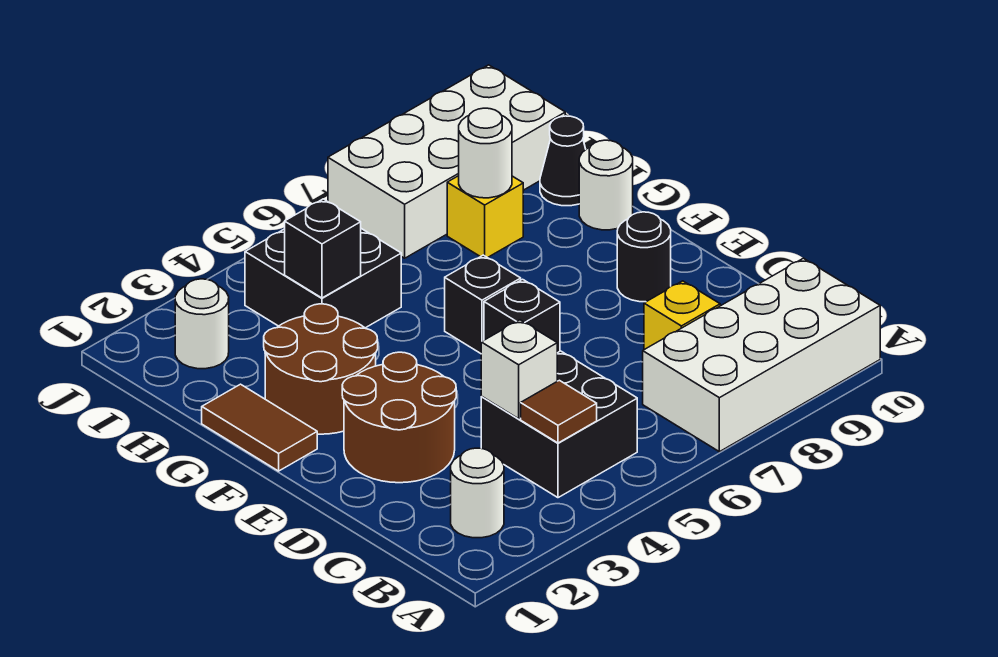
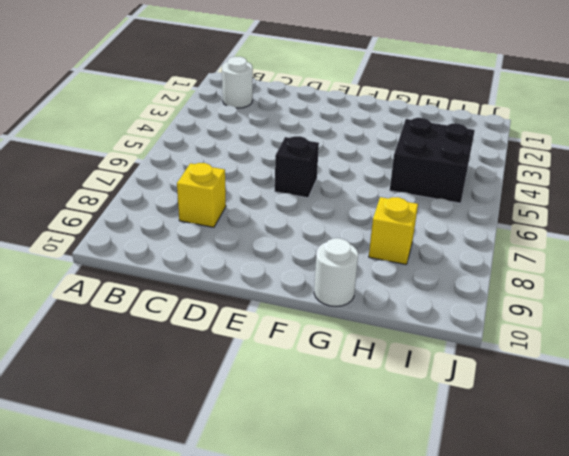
none -> white 2x4 brick [643,258,880,452]
none -> black 2x2 brick [481,351,637,498]
none -> brown 2x2 round brick [342,352,456,483]

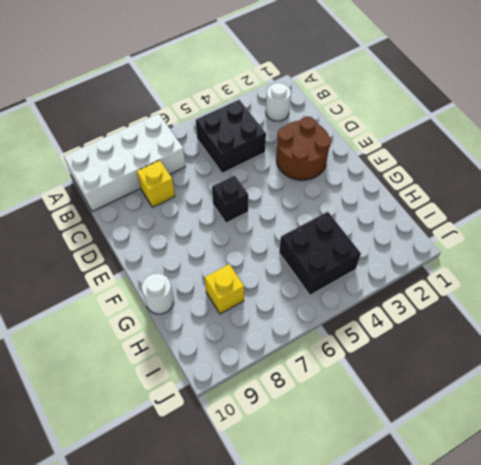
none -> black 1x1 round brick [617,212,671,302]
none -> brown 1x2 tile [202,384,317,471]
none -> brown 2x2 round brick [264,304,378,434]

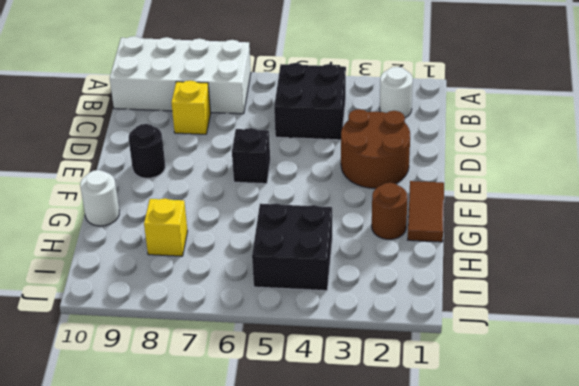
brown 1x1 round brick [372,183,408,239] -> brown 2x2 round brick [264,304,378,434]
none -> black 1x1 brick [445,255,521,353]
none -> black 1x1 cone [540,116,586,206]
none -> white 1x1 round brick [175,279,229,369]

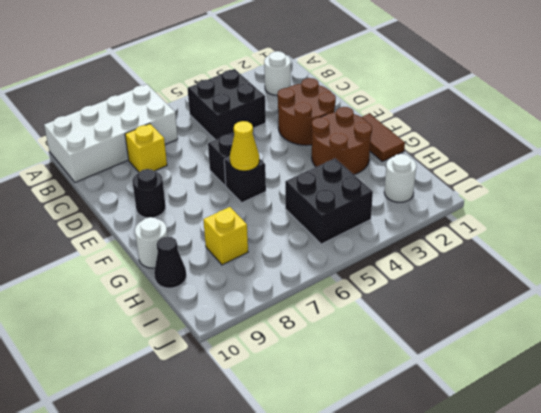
yellow 1x1 cone [230,121,260,171] -> none
none -> white 2x4 brick [328,65,565,258]
none -> brown 1x1 tile [521,380,597,443]
none -> white 1x1 brick [481,320,557,419]

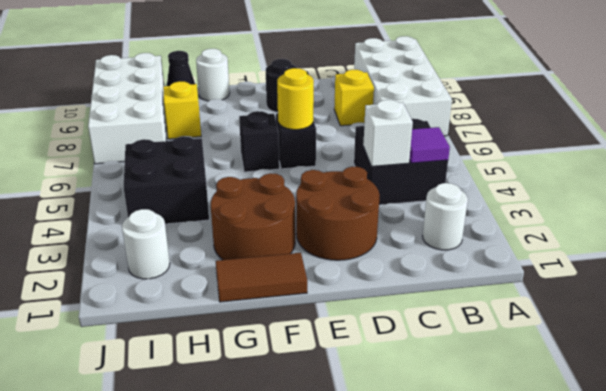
purple 1x1 tile [409,127,450,163] -> brown 1x1 tile [521,380,597,443]
yellow 1x1 round brick [277,68,314,130] -> none
none -> black 1x1 brick [285,199,361,298]
none -> white 1x1 round brick [459,108,512,198]

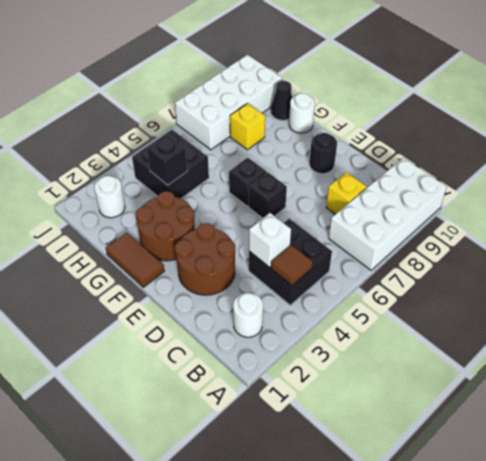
none -> white 1x1 round brick [459,108,512,198]

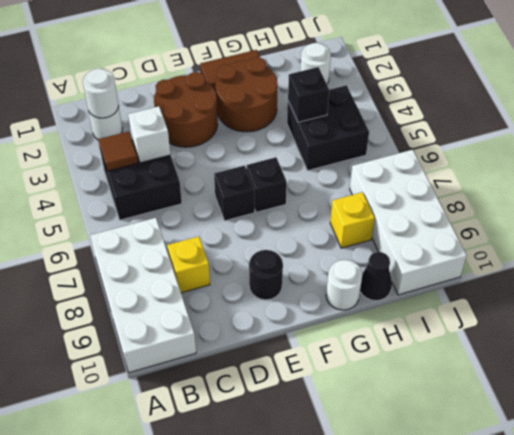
white 1x1 round brick [83,69,119,118] -> white 1x1 round brick moved to [459,108,512,198]

